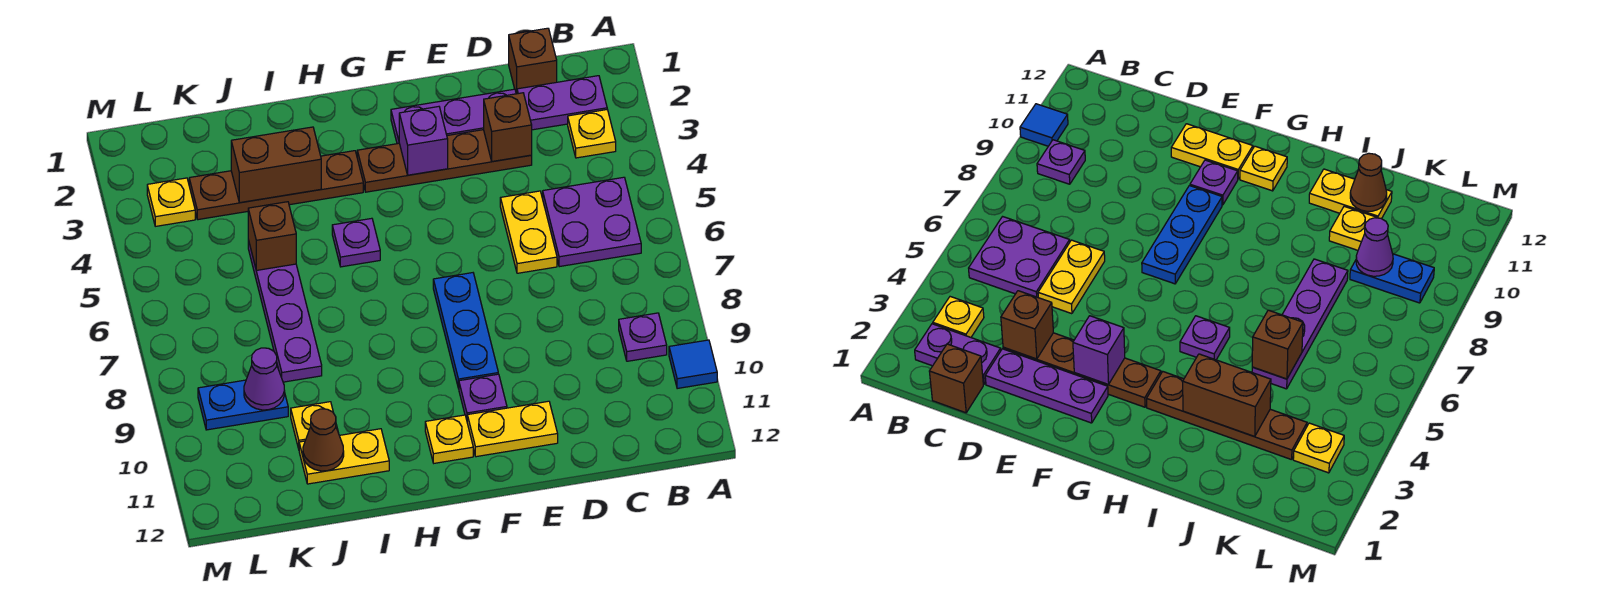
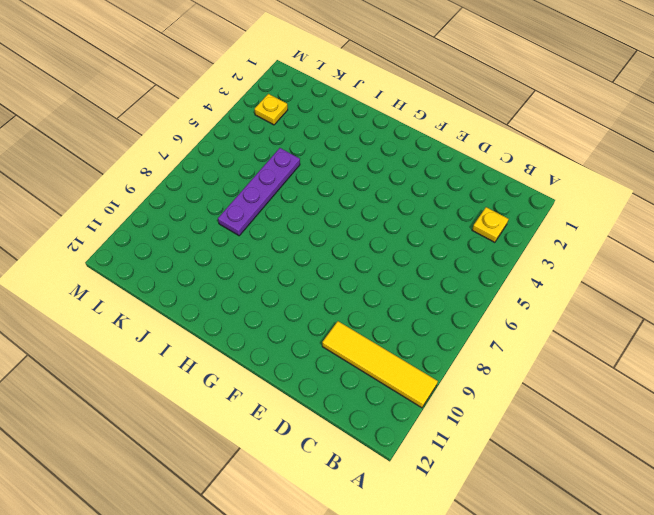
yellow 1x4 tile [322,321,438,408] -> blue 1x1 tile [669,340,717,389]
none -> purple 1x2 plate [517,76,607,130]
none -> purple 2x2 plate [543,177,641,267]
none -> purple 1x1 plate [619,313,667,361]

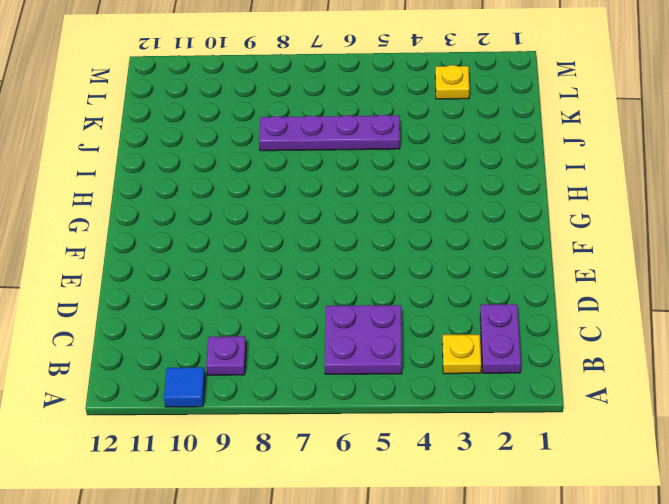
none -> brown 1x1 brick [509,28,557,94]
none -> purple 1x3 plate [391,89,516,144]
none -> brown 1x4 plate [357,130,532,192]

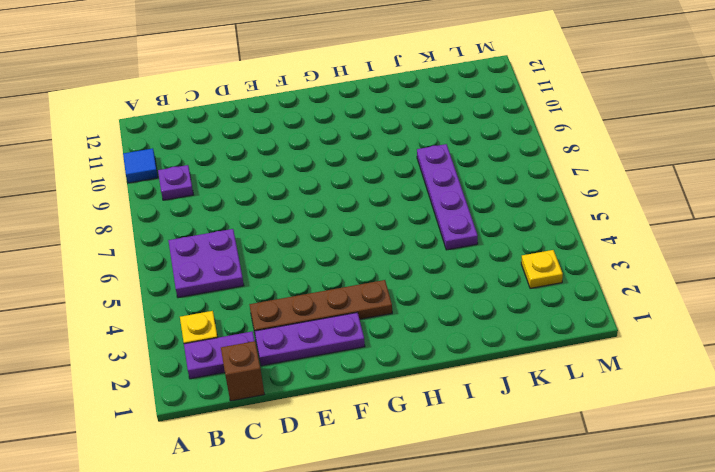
none -> yellow 1x2 plate [500,191,557,273]
none -> yellow 1x2 plate [467,401,558,457]
none -> blue 1x3 plate [433,273,498,389]

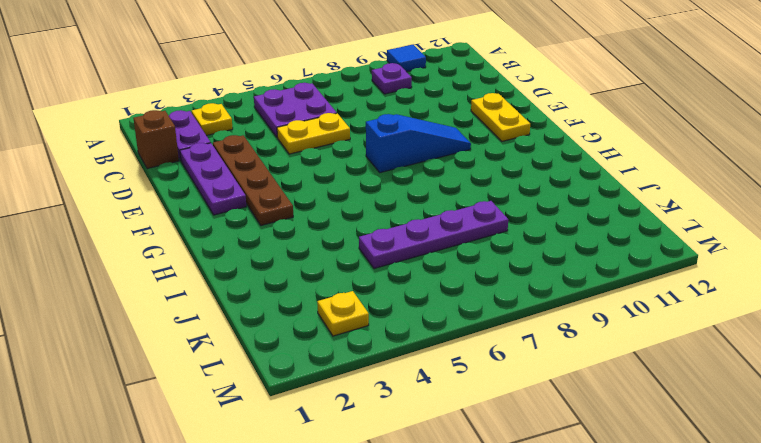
blue 1x3 slope [366,114,471,173] -> blue 1x3 plate [433,273,498,389]
none -> purple 1x1 plate [459,374,507,420]
none -> yellow 1x1 plate [425,415,473,463]
none -> brown 1x4 plate [189,151,363,220]

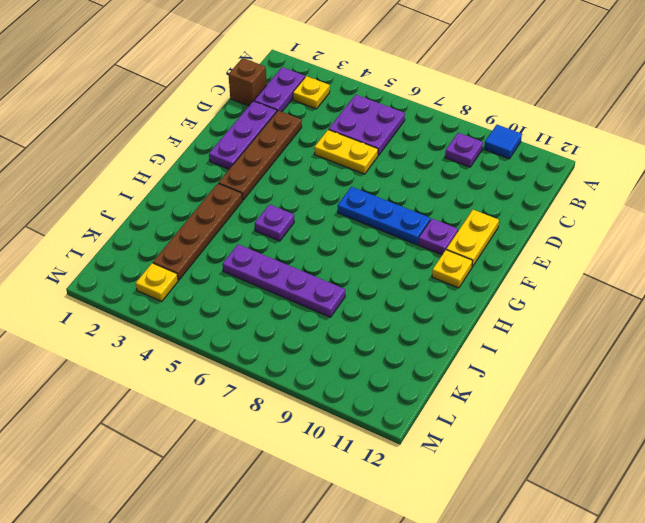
none -> yellow 1x2 plate [299,429,389,484]
none -> yellow 1x1 plate [291,402,338,449]
none -> blue 1x2 plate [198,380,288,430]

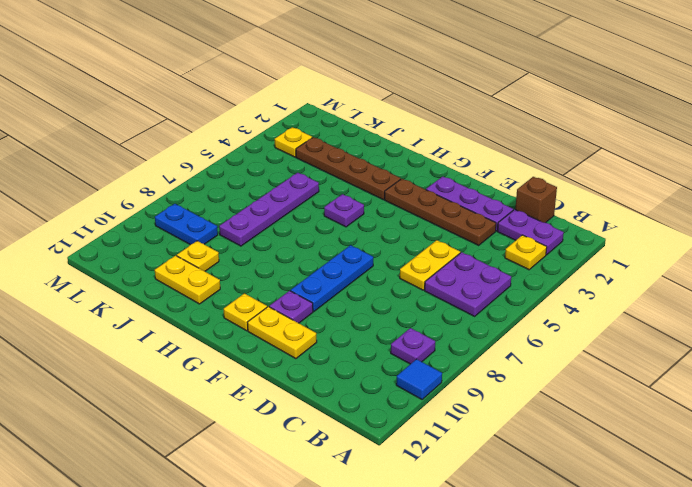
none -> brown 1x1 brick [484,93,532,162]
none -> purple 1x1 brick [399,107,448,175]
none -> brown 1x2 brick [231,127,321,203]

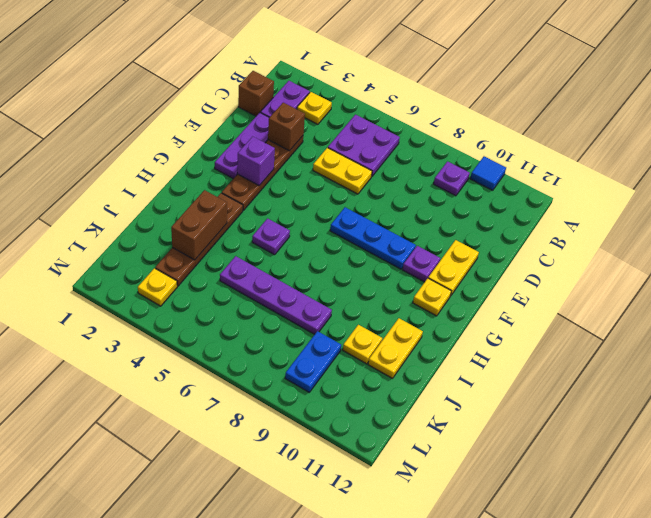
none -> brown 1x1 brick [248,202,296,270]
none -> brown 1x1 cone [303,409,344,471]
none -> purple 1x1 cone [244,348,285,410]

